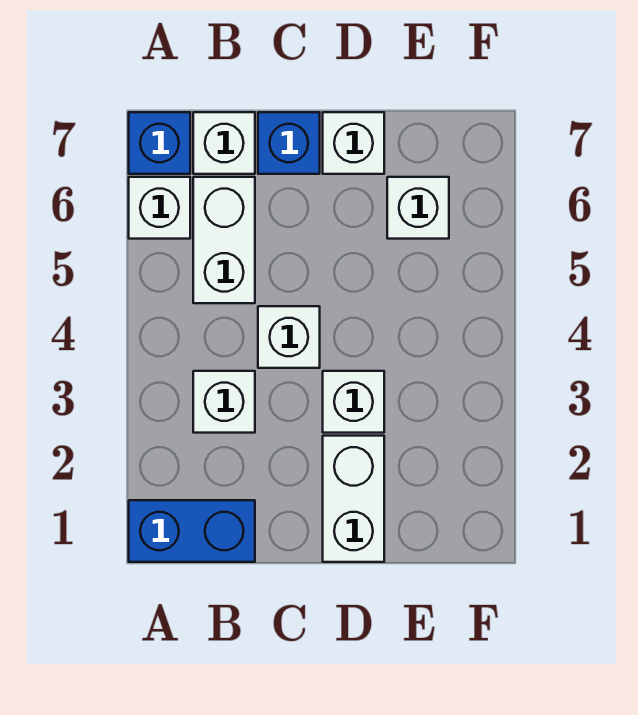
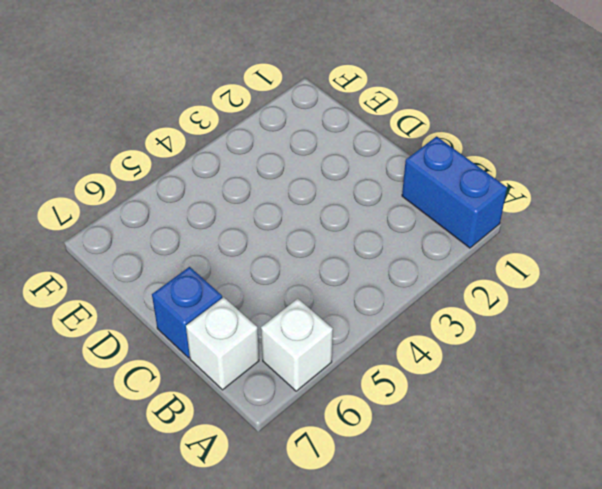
none -> blue 1x1 brick [129,112,190,174]
none -> white 1x1 brick [193,371,255,433]
none -> white 1x2 brick [193,177,255,303]

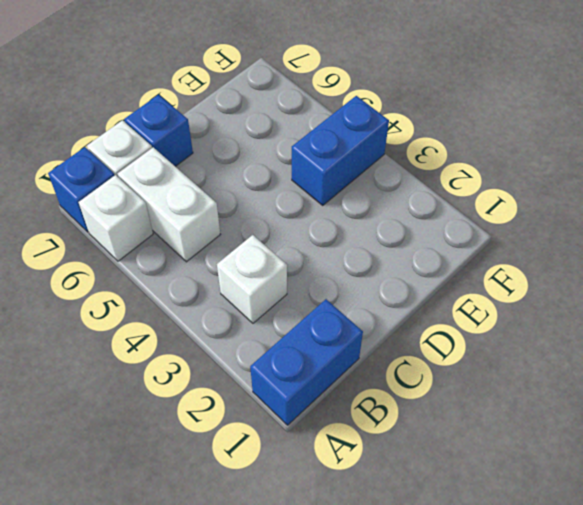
blue 1x2 brick [292,96,389,205] -> none
none -> white 1x1 brick [258,306,320,368]
none -> white 1x2 brick [323,436,384,562]
none -> white 1x1 brick [323,371,384,433]

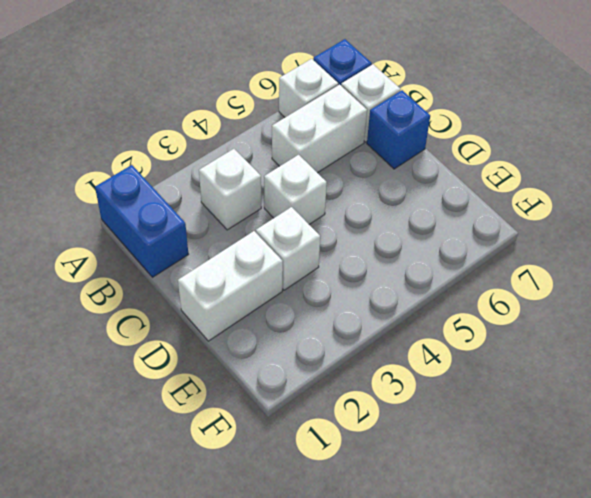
none -> white 1x1 brick [323,112,384,174]
none -> white 1x1 brick [387,177,449,239]

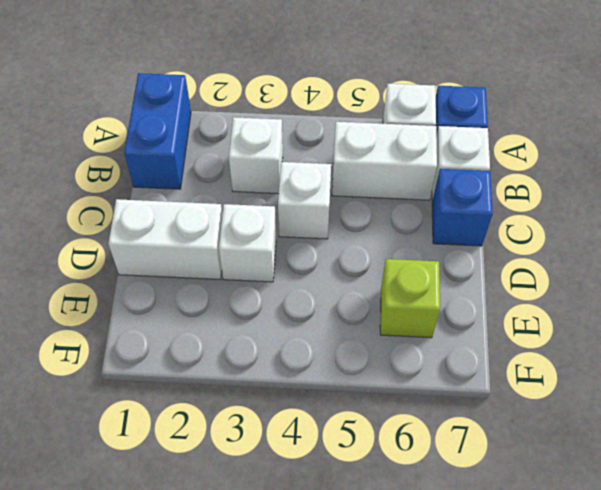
lime 1x1 brick [380,259,440,338] -> white 1x1 brick [387,177,449,239]
none -> white 1x1 brick [323,112,384,174]

